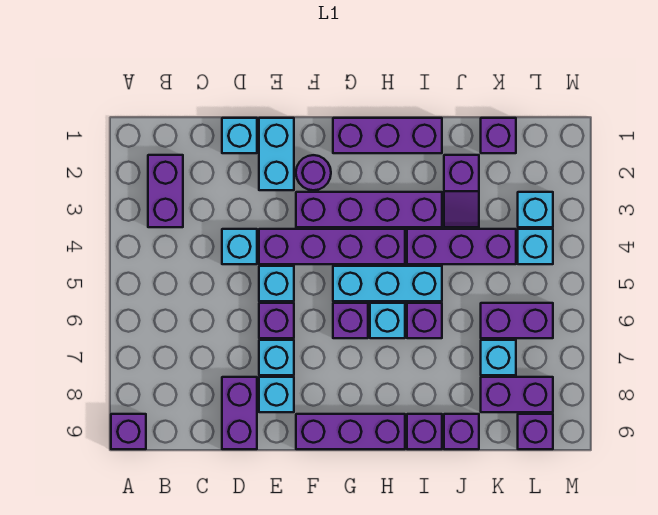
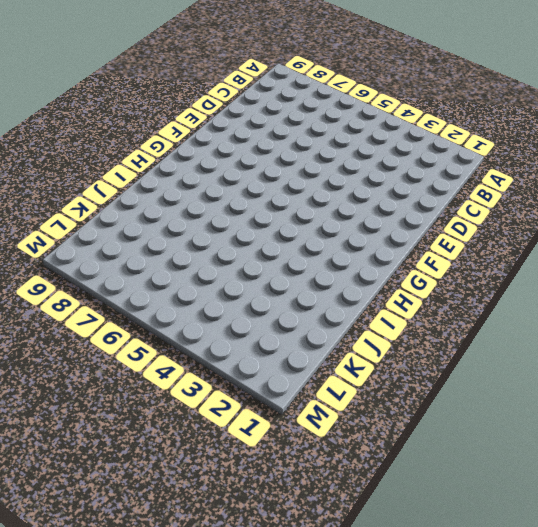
none -> purple 1x1 brick [111,414,146,449]
none -> purple 1x2 brick [148,155,183,227]
none -> cyan 1x1 brick [222,118,257,153]
none -> cyan 1x1 brick [222,229,257,264]

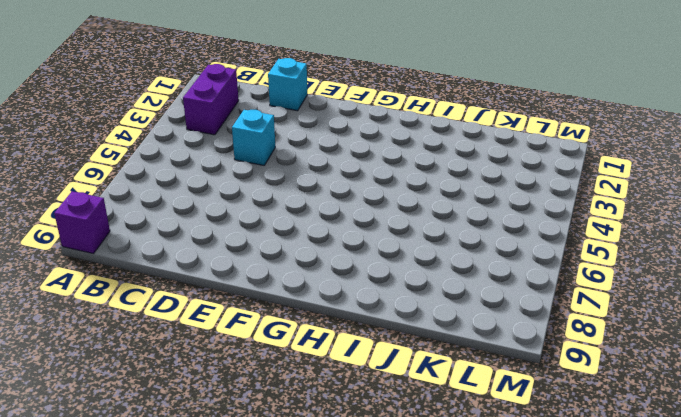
none -> purple 1x2 brick [222,377,257,449]
none -> cyan 1x2 brick [259,118,294,190]
none -> purple 1x4 brick [259,229,405,264]
none -> cyan 1x1 brick [259,266,294,301]

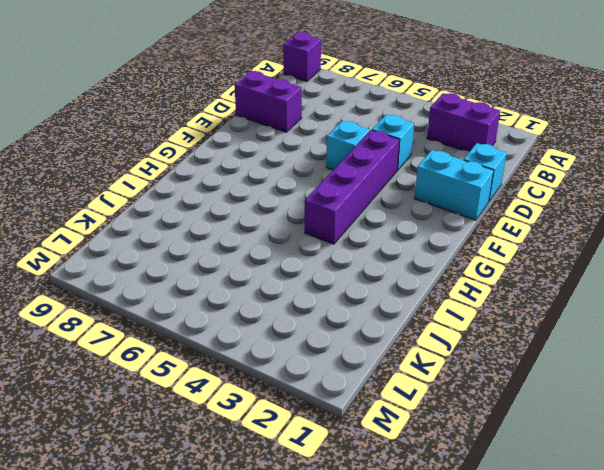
none -> purple 1x1 brick [259,303,294,338]
none -> cyan 1x1 brick [259,340,294,375]
none -> cyan 1x1 brick [259,377,294,412]
none -> purple 1x1 round brick [296,155,331,190]

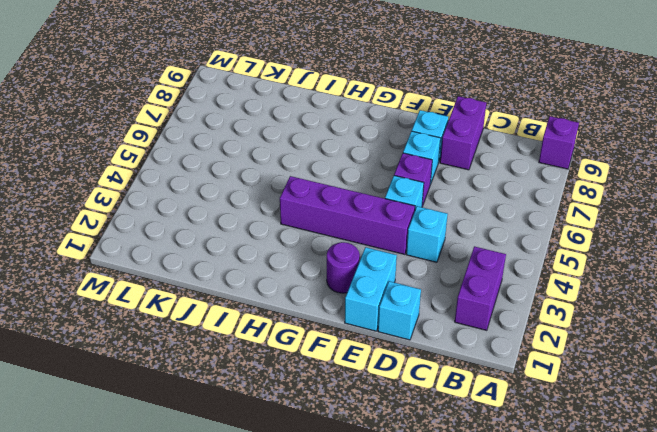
none -> purple 1x4 brick [296,192,442,227]
none -> purple 1x3 brick [296,414,405,449]
none -> purple 1x3 brick [333,118,442,153]
none -> cyan 1x3 brick [333,266,442,301]

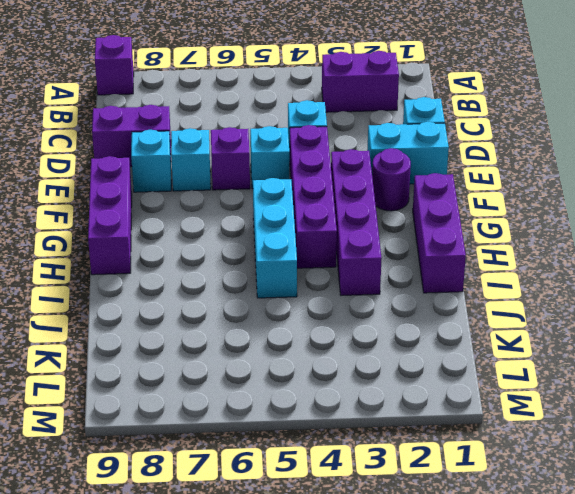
none -> purple 1x1 brick [333,303,368,338]
none -> cyan 1x1 brick [370,303,405,338]
none -> purple 1x3 brick [407,229,516,264]
none -> purple 1x1 brick [407,303,442,338]

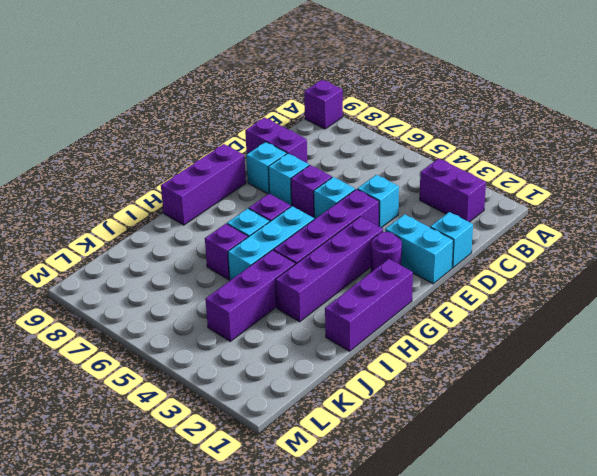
none -> purple 1x1 brick [407,414,442,449]
none -> purple 1x2 slope [444,155,479,227]
none -> purple 1x1 brick [444,414,479,449]
none -> purple 1x1 brick [481,118,516,153]

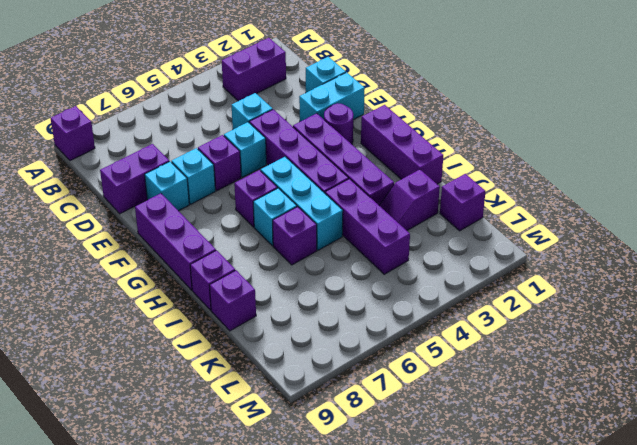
none -> purple 1x2 brick [481,303,553,338]
none -> cyan 1x1 brick [481,340,516,375]
none -> purple 1x2 brick [481,377,553,412]
none -> cyan 1x1 brick [518,192,553,227]

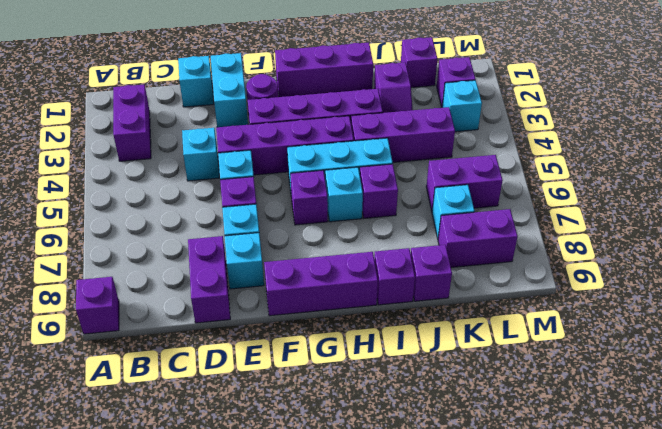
purple 1x1 brick [437,57,476,107] -> purple 1x1 brick moved to [518,414,553,449]
none -> cyan 1x1 brick [518,229,553,264]

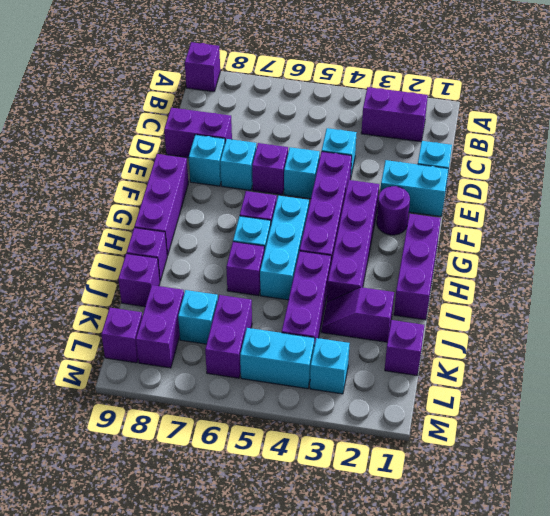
cyan 1x2 brick [240,328,314,389] -> cyan 1x1 brick [518,229,553,264]

